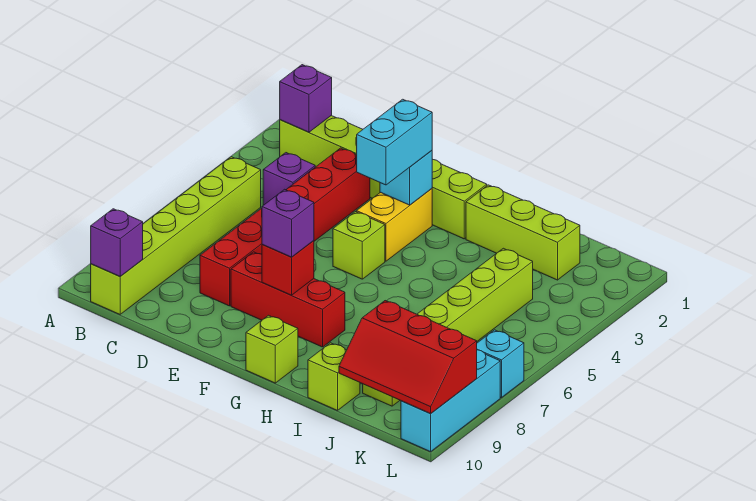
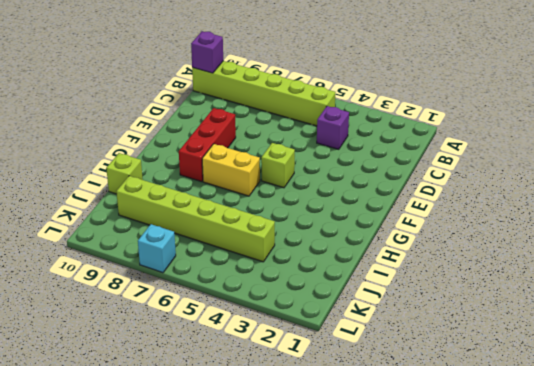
yellow 1x2 brick [202,144,260,196] -> yellow 1x2 brick moved to [357,189,432,261]
none -> lime 1x6 brick [280,116,487,239]
none -> red 1x6 brick [200,148,370,306]
none -> lime 1x1 brick [246,315,298,383]

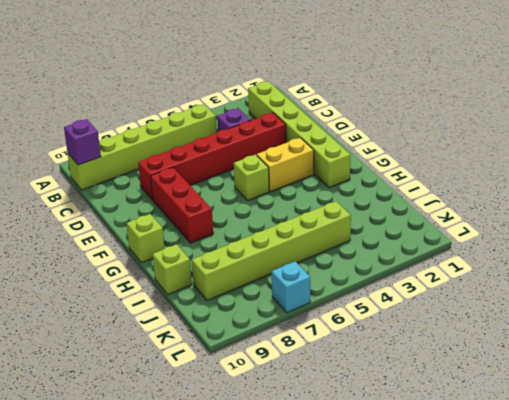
none -> lime 1x3 brick [466,185,580,280]
none -> cyan 1x3 brick [401,350,500,452]
none -> purple 1x1 brick [280,65,332,132]

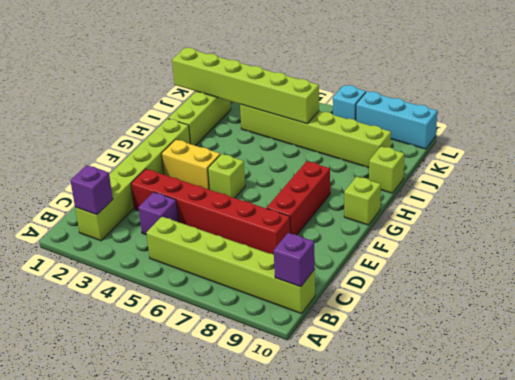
lime 1x6 brick [172,48,319,124] -> none
none -> cyan 1x1 brick [380,151,432,205]
none -> red 1x1 brick [262,241,314,295]
none -> red 2x3 slope [339,301,477,414]

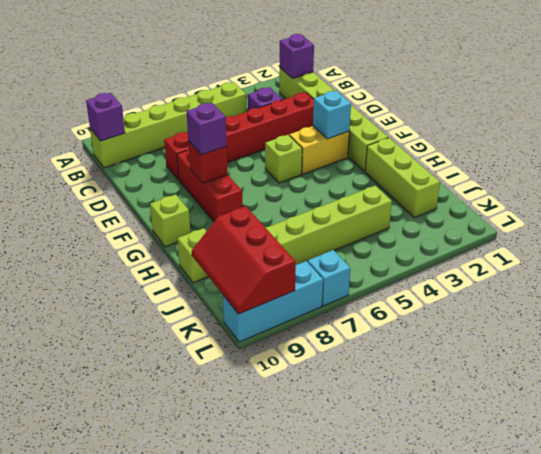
none -> cyan 1x2 brick [357,99,432,185]

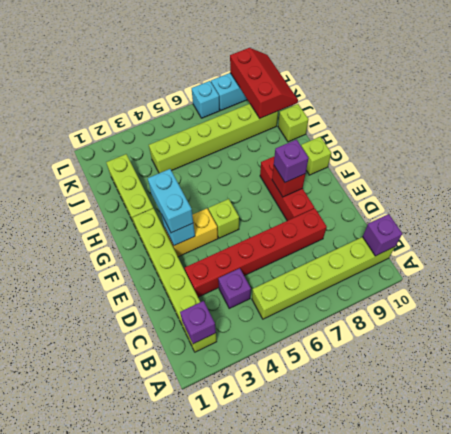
cyan 1x2 brick [148,169,193,233] -> cyan 1x2 brick turned to [357,99,432,185]

